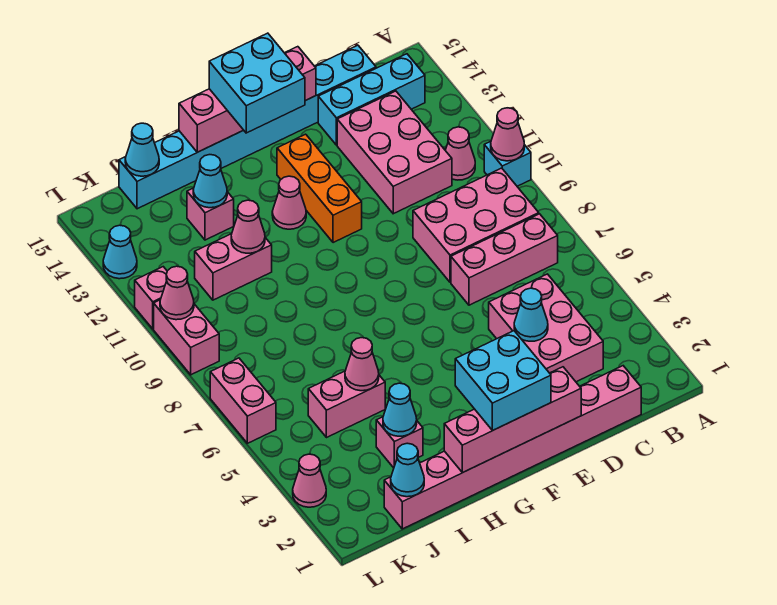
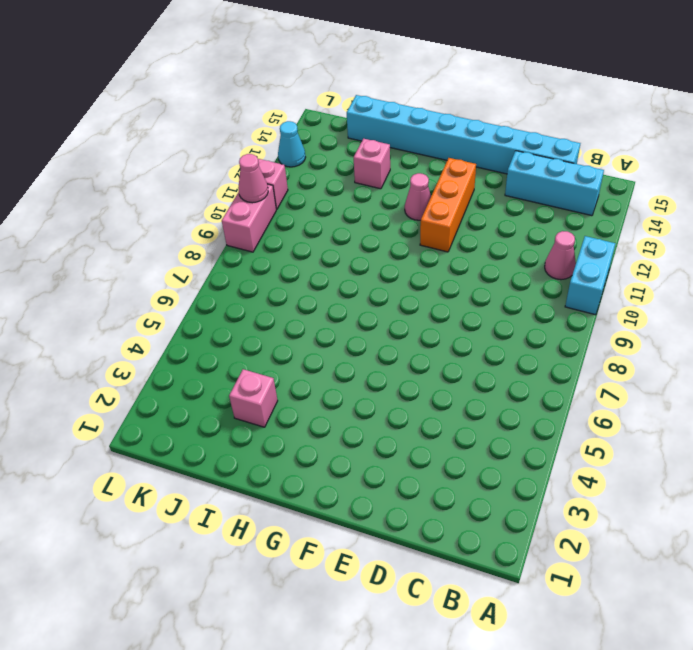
cyan 1x2 brick [565,236,615,315] -> cyan 1x1 brick [484,141,531,186]
none -> pink 1x3 brick [451,214,558,305]
none -> pink 2x3 brick [413,168,539,282]
none -> pink 1x8 brick [384,366,641,529]
none -> pink 2x3 brick [489,274,603,382]

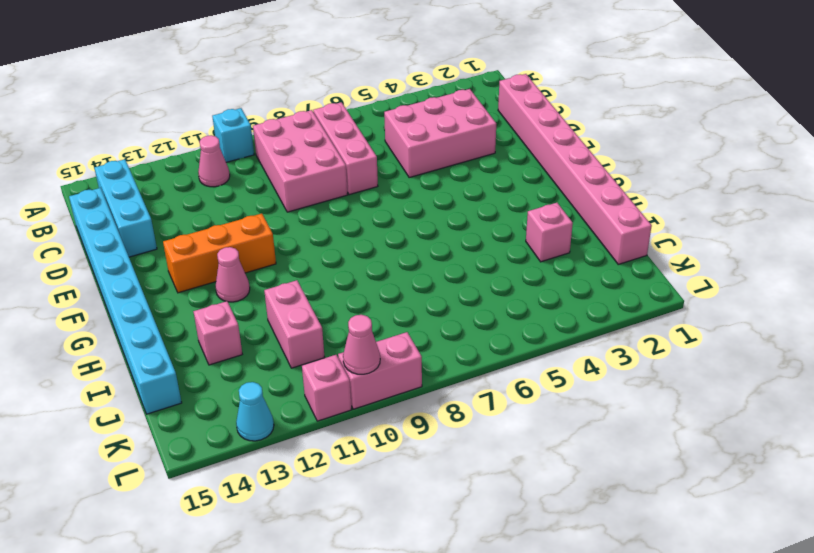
none -> pink 2x3 brick [337,91,452,214]
none -> pink 1x2 brick [308,371,385,438]
none -> pink 1x1 cone [293,454,326,507]
none -> pink 1x2 brick [210,358,276,443]

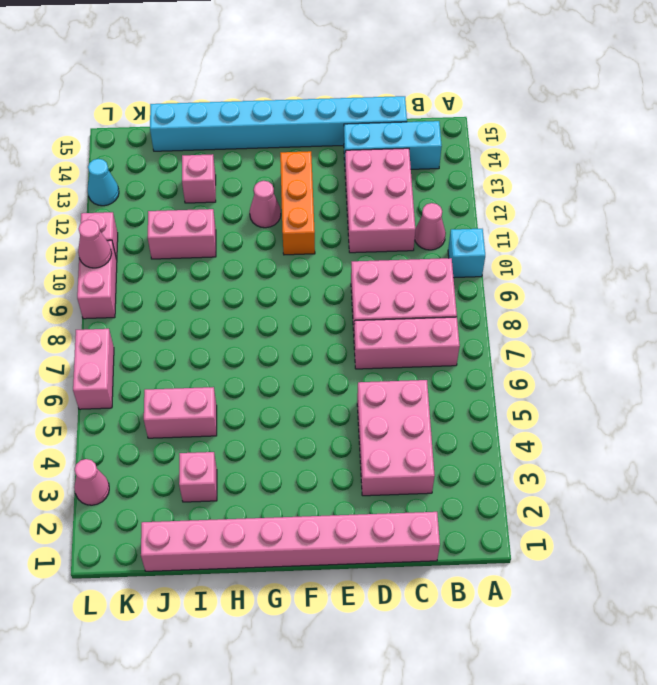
none -> pink 1x1 cone [491,108,524,161]
none -> cyan 1x1 cone [514,288,548,341]
none -> pink 1x4 brick [444,367,581,472]
none -> pink 1x4 brick [179,47,316,152]

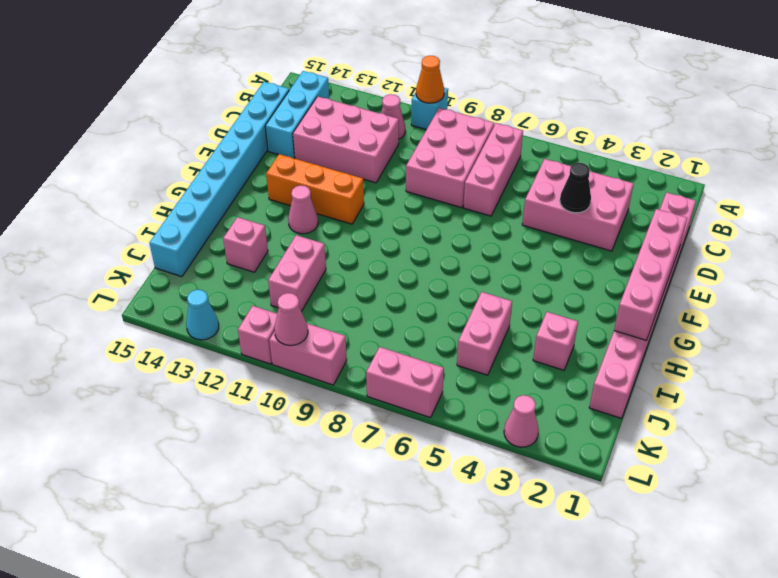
orange 1x1 cone [416,56,444,103] -> pink 1x1 cone [491,108,524,161]
black 1x1 cone [560,163,591,213] -> cyan 1x1 cone [514,288,548,341]
none -> pink 1x4 brick [179,47,316,152]
none -> cyan 1x1 cone [383,383,417,436]
none -> pink 1x1 cone [345,338,379,391]
none -> pink 1x1 cone [231,200,265,253]

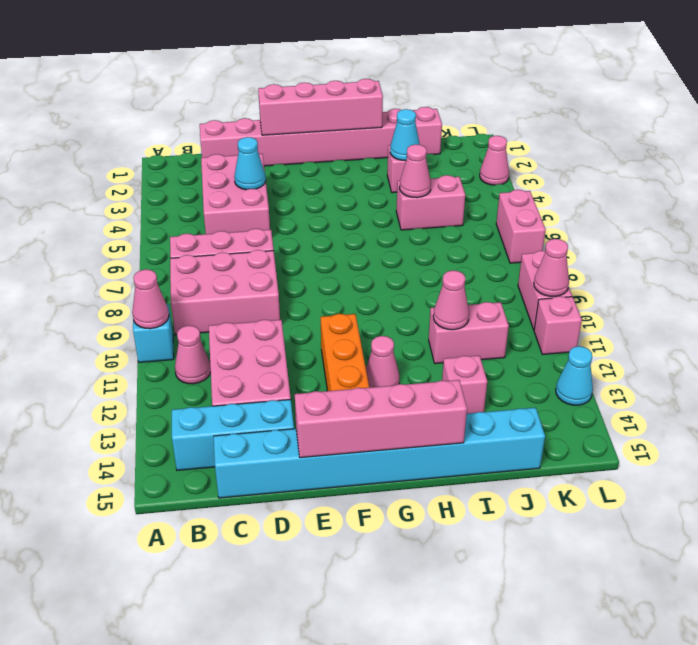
none -> cyan 1x1 cone [193,155,227,208]
none -> cyan 1x1 cone [391,443,424,497]
none -> cyan 1x1 cone [125,123,159,176]
none -> cyan 2x2 brick [455,331,551,430]

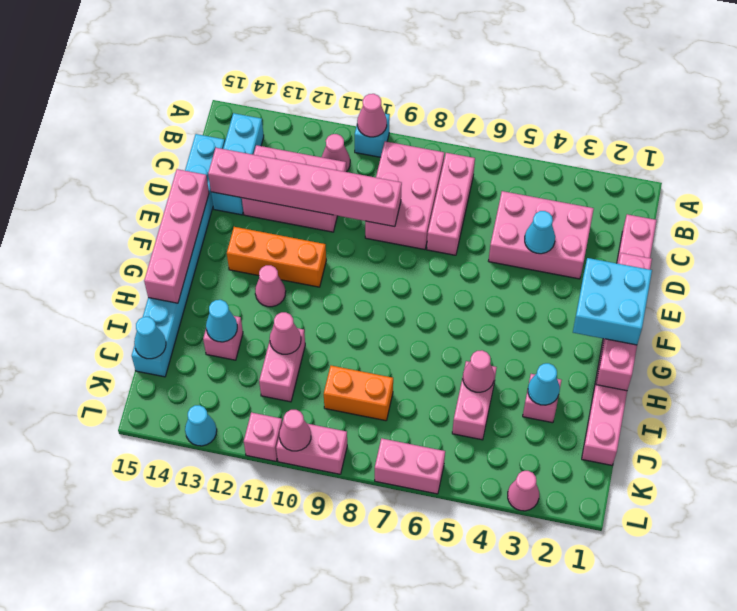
pink 1x6 brick [208,148,402,227] -> none
orange 1x2 brick [324,366,393,421] -> none
none -> cyan 1x1 cone [391,443,424,497]
none -> cyan 2x2 brick [209,33,305,133]

